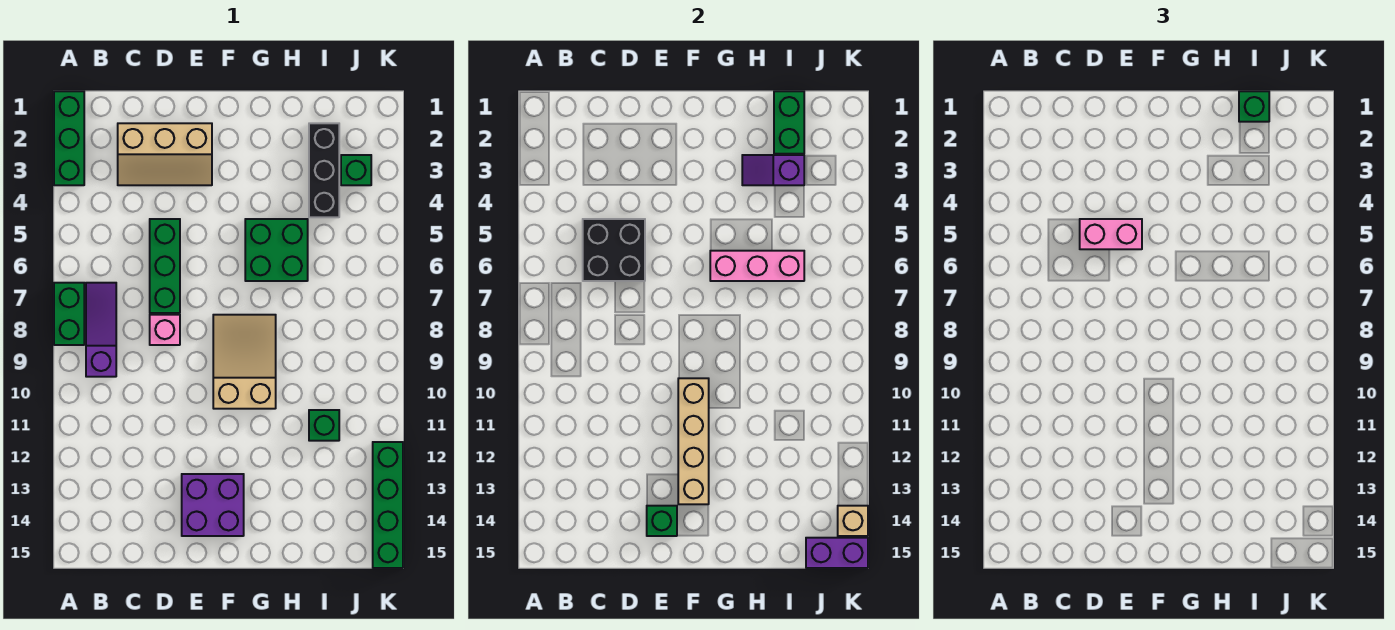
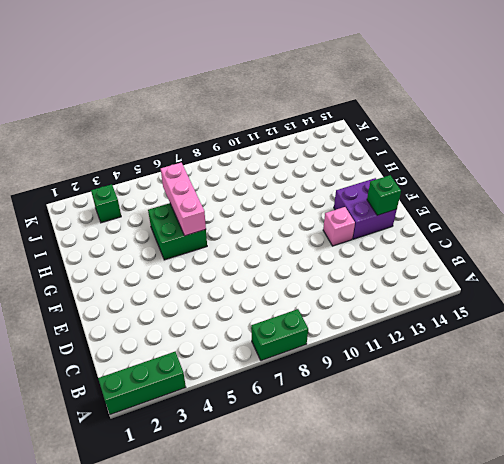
pink 1x1 brick [323,207,355,246] -> pink 1x1 brick moved to [150,315,180,345]
none -> purple 1x3 slope [86,283,116,377]
none -> tan 2x3 slope [118,123,212,185]
none -> green 1x3 brick [150,219,180,313]

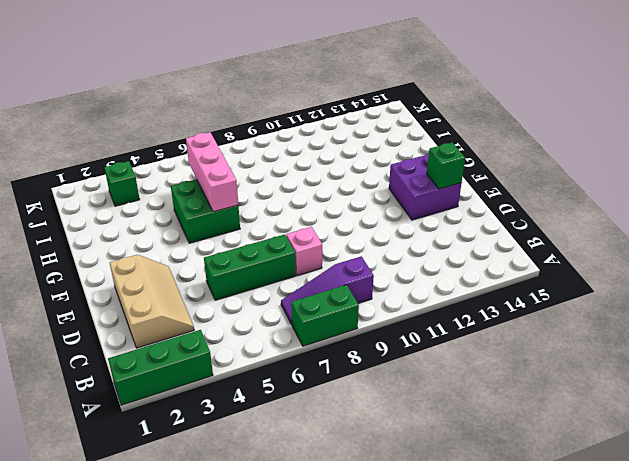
none -> tan 2x3 slope [213,315,276,409]
none -> black 1x3 brick [309,123,339,217]
none -> green 1x1 brick [309,410,339,441]

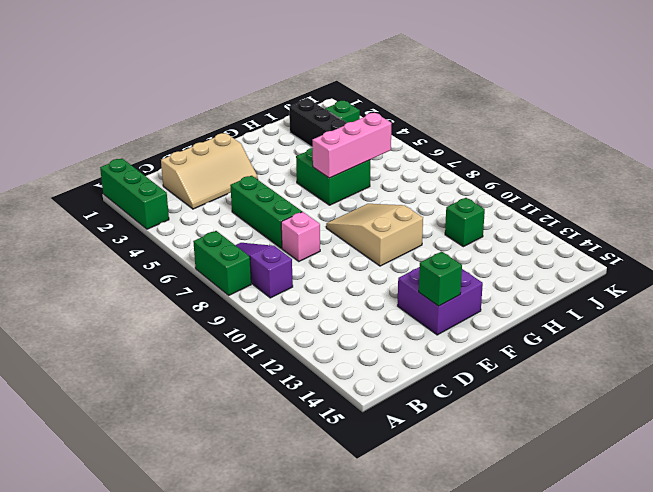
none -> green 1x4 brick [373,442,403,568]
none -> black 2x2 brick [583,219,645,281]
none -> tan 1x4 brick [678,378,709,504]

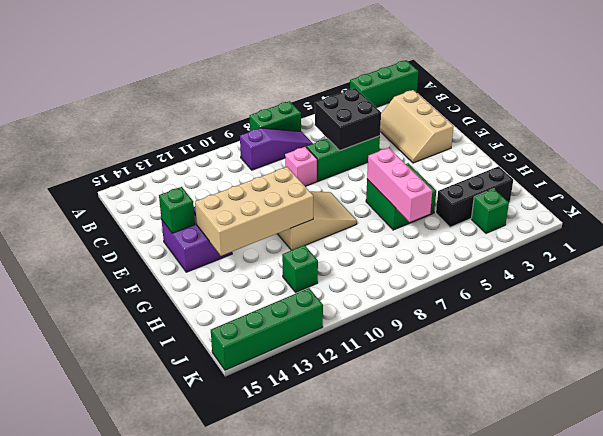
tan 2x4 brick [195,167,313,256] -> tan 1x4 brick [678,378,709,504]
none -> purple 1x2 slope [742,155,804,185]
none -> green 1x2 brick [774,91,804,154]
none -> purple 1x2 brick [806,538,868,568]

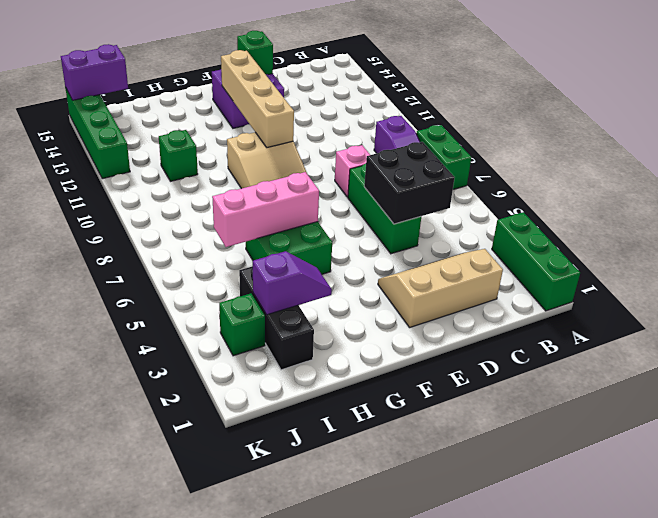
none -> green 1x2 brick [774,91,804,154]
none -> tan 1x1 brick [838,506,868,536]
none -> pink 1x2 brick [1080,219,1142,249]

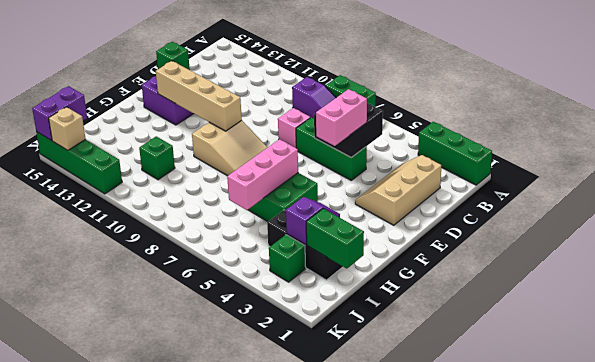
none -> green 1x1 brick [1239,91,1269,122]

